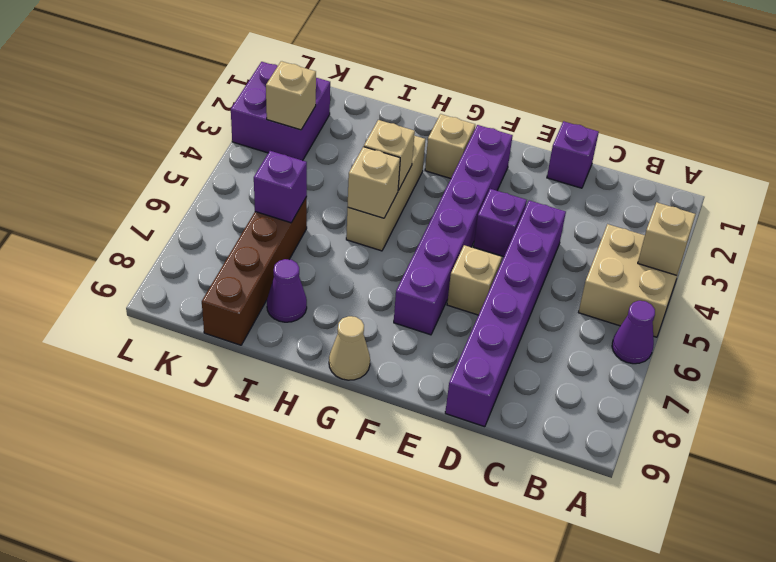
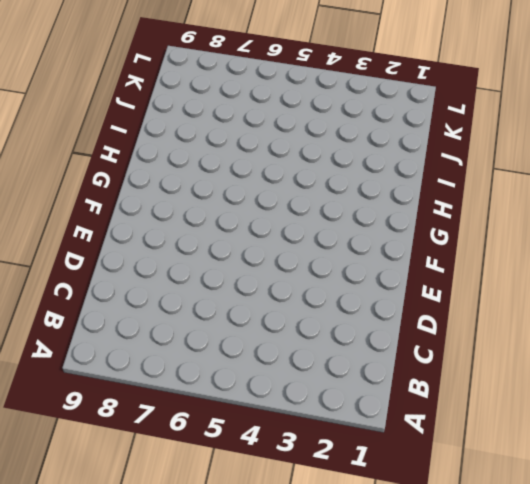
none -> tan 2x2 brick [578,224,682,337]
none -> purple 1x1 cone [612,301,655,364]
none -> purple 1x1 brick [547,121,599,188]

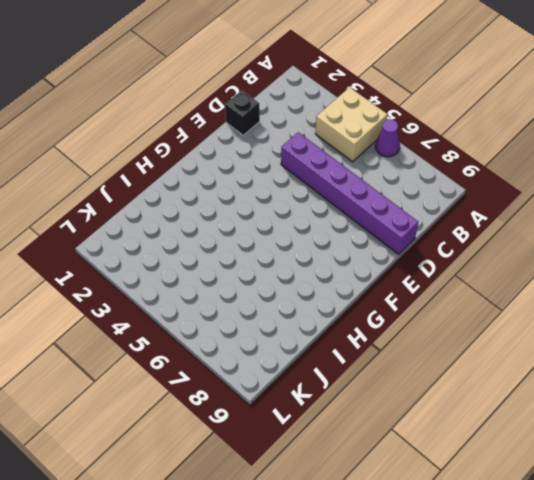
black 1x1 brick [225,90,260,135] -> purple 1x1 brick [547,121,599,188]
none -> purple 1x1 brick [474,189,527,257]
none -> tan 1x1 brick [447,245,502,315]
none -> purple 1x6 brick [394,125,513,335]

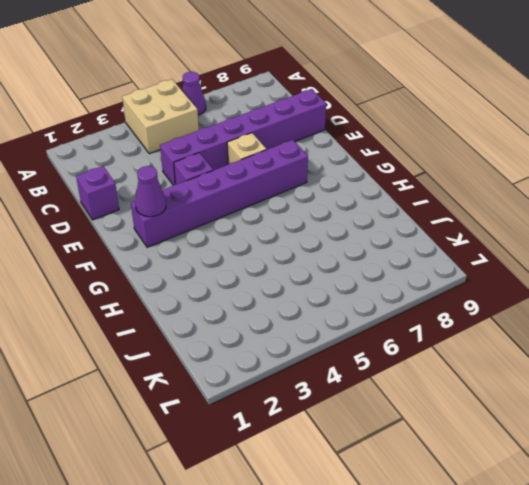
purple 1x1 cone [135,166,166,217] -> purple 1x1 cone moved to [267,259,307,322]
none -> tan 1x1 brick [425,114,475,178]
none -> tan 1x1 cone [329,316,370,380]
none -> tan 1x3 brick [346,136,425,251]

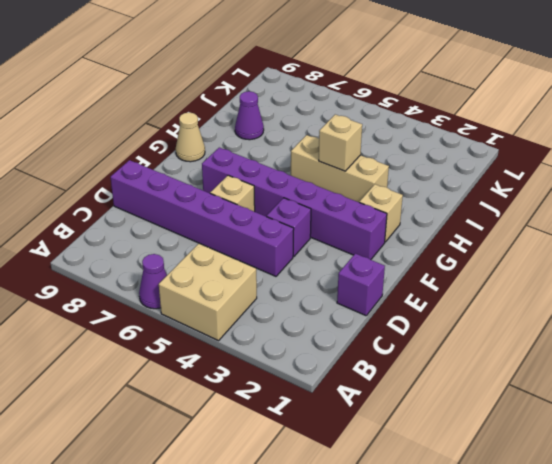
none -> brown 1x4 brick [202,197,307,345]
none -> purple 2x2 brick [231,62,330,161]
none -> tan 1x1 brick [638,202,696,275]

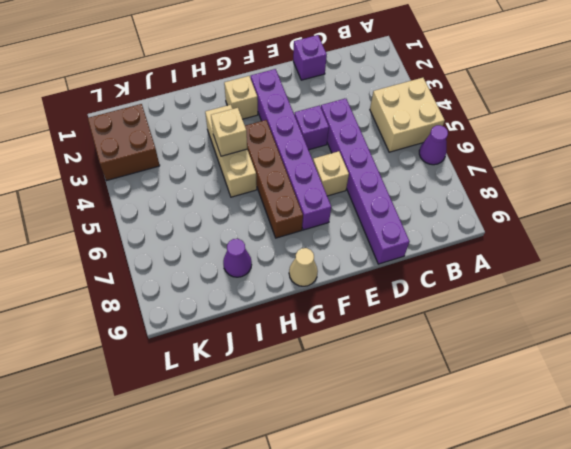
brown 1x4 brick [245,120,303,238] -> brown 1x4 brick moved to [202,197,307,345]
brown 2x2 brick [88,104,160,181] -> purple 2x2 brick [231,62,330,161]
none -> tan 1x1 brick [638,202,696,275]
none -> tan 1x1 brick [348,147,400,218]
none -> purple 1x1 brick [254,151,307,223]

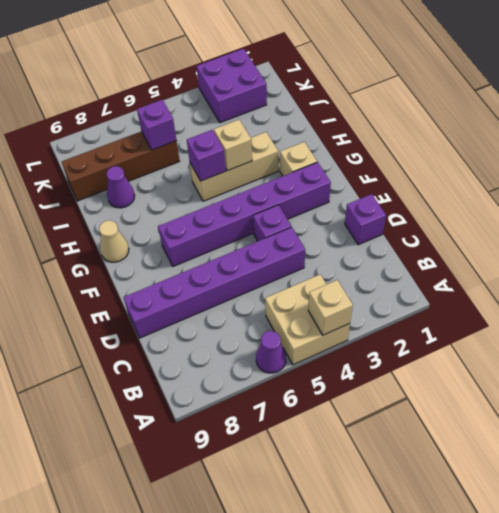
purple 1x1 brick [187,130,226,181] -> tan 1x1 brick [348,147,400,218]
none -> tan 1x1 brick [447,245,502,315]
none -> tan 1x1 brick [266,61,316,130]

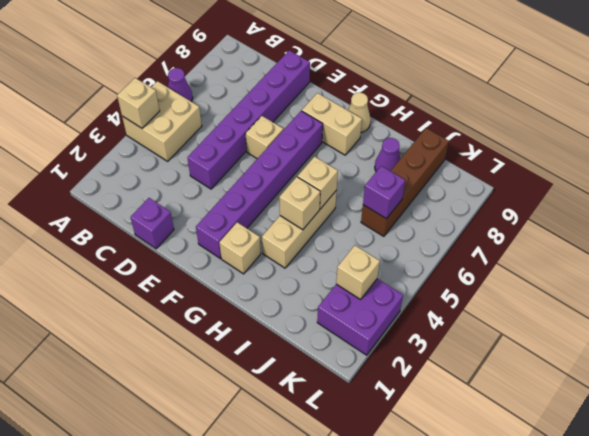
tan 1x2 brick [302,93,362,155] -> none
none -> purple 1x1 brick [474,189,527,257]

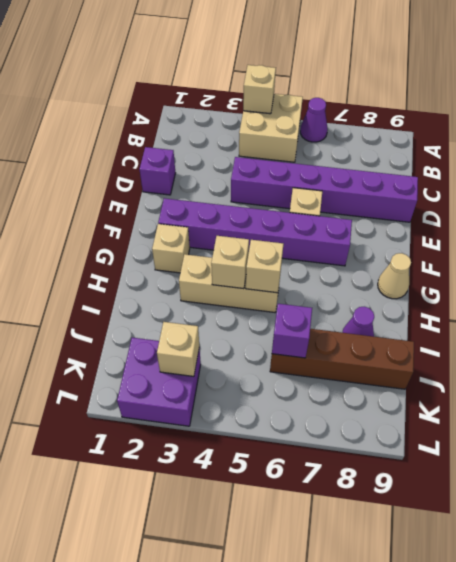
none -> purple 1x1 brick [474,189,527,257]

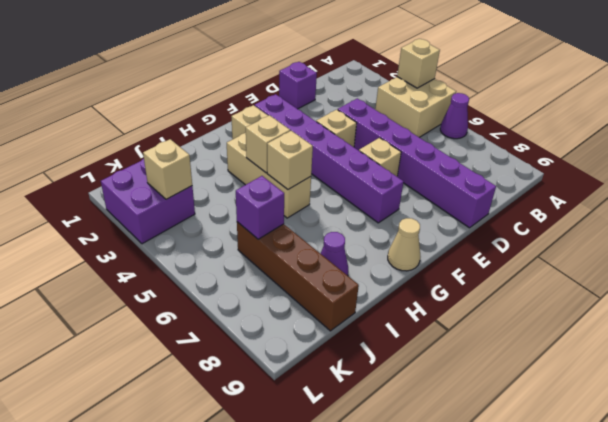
tan 1x1 brick [316,110,357,147] -> purple 1x1 brick [474,189,527,257]

